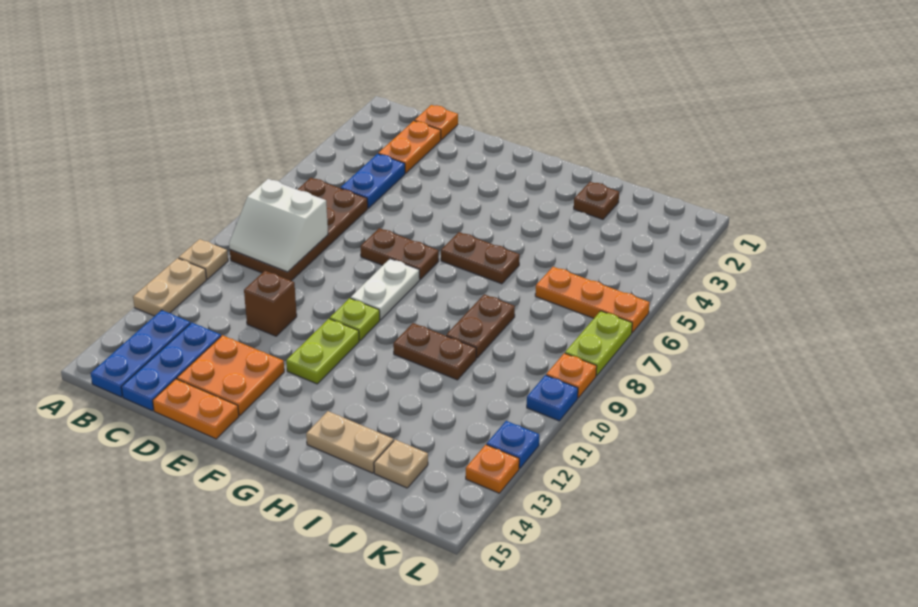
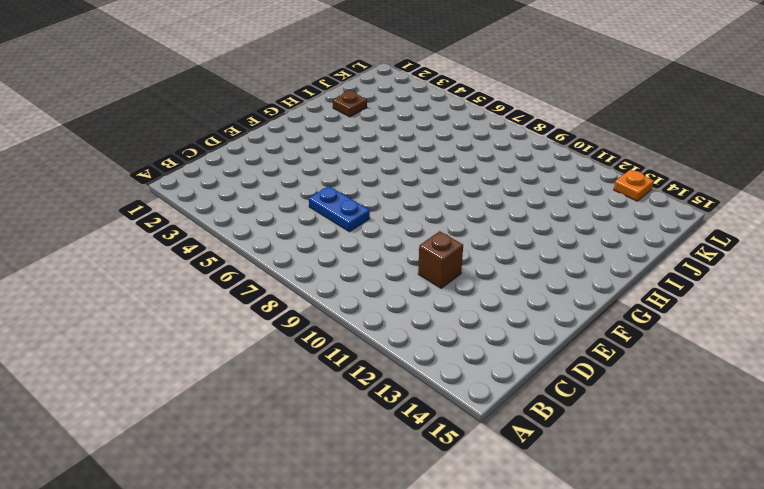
blue 1x2 plate [309,186,370,232] -> blue 1x2 plate moved to [341,154,405,208]
none -> tan 1x1 plate [179,239,228,279]
none -> tan 1x2 plate [133,258,206,316]
none -> brown 2x4 plate [230,178,368,281]

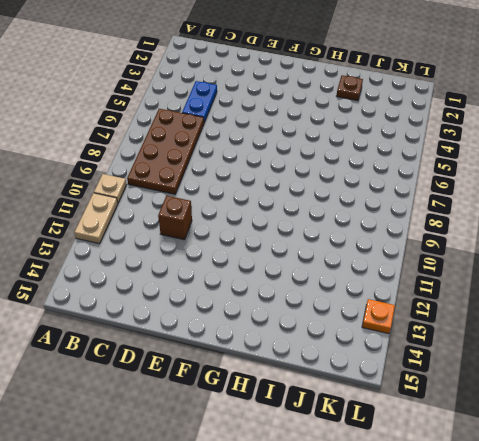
none -> blue 1x3 plate [91,310,190,397]
none -> orange 1x1 plate [415,105,458,140]
none -> orange 1x2 plate [378,121,441,173]

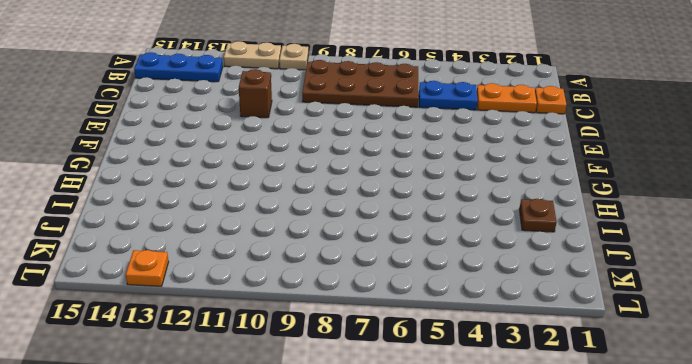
none -> blue 1x3 plate [121,323,221,411]
none -> orange 2x2 plate [177,335,284,416]
none -> orange 1x2 plate [153,379,239,439]

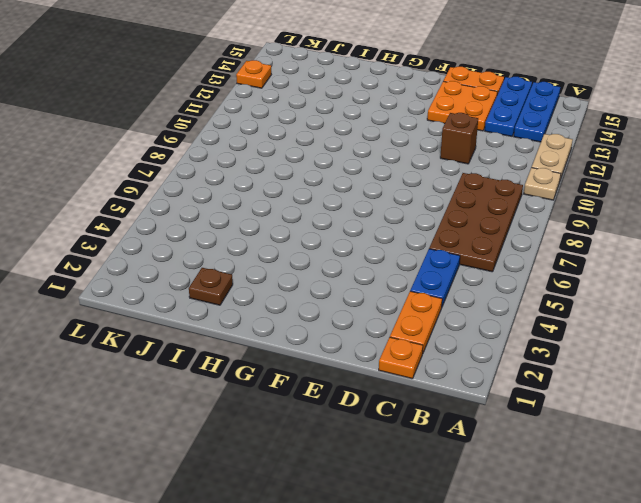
none -> brown 1x2 plate [360,228,439,279]
none -> white 1x2 plate [351,259,420,320]
none -> lime 1x1 plate [329,298,380,341]

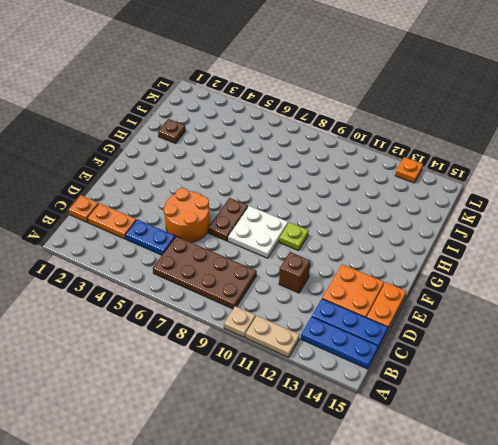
orange 2x2 round brick [164,188,210,242] -> none
white 2x2 plate [228,206,288,258] -> white 1x2 plate [351,259,420,320]
none -> lime 1x2 plate [286,319,359,384]
none -> brown 1x2 plate [441,232,520,284]
none -> brown 1x2 plate [393,323,476,380]

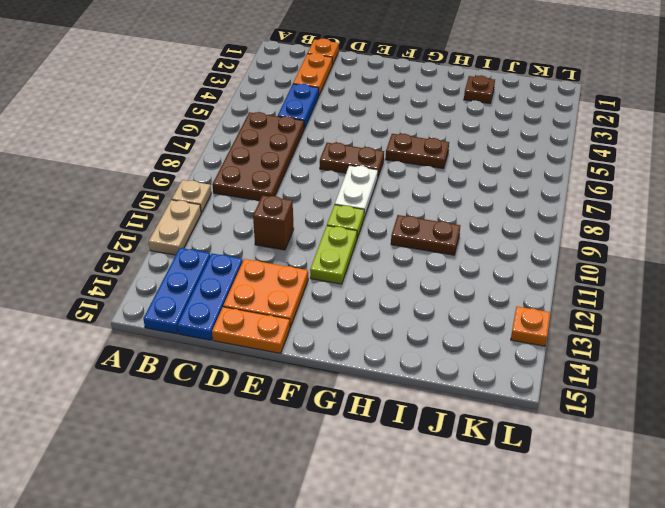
none -> tan 1x2 plate [306,411,394,473]
none -> brown 1x2 plate [446,294,515,358]
none -> orange 1x3 plate [535,267,650,333]

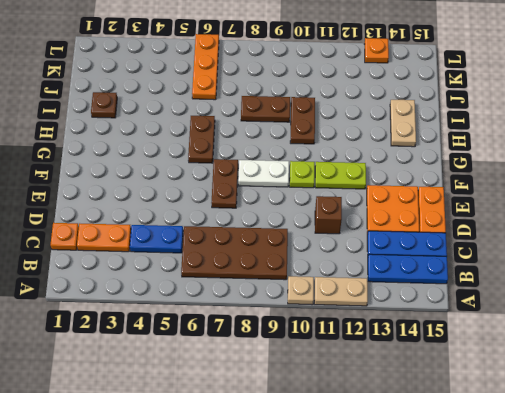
none -> tan 1x1 plate [374,440,428,488]
none -> lime 1x2 plate [565,311,632,376]
none -> orange 1x1 plate [546,353,597,398]

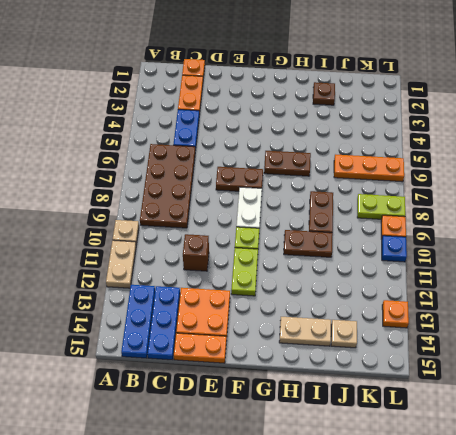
lime 1x2 plate [357,194,405,219] -> lime 1x2 plate turned to [565,311,632,376]
none -> blue 1x1 plate [487,421,539,468]
none -> white 2x2 slope [229,179,328,272]

